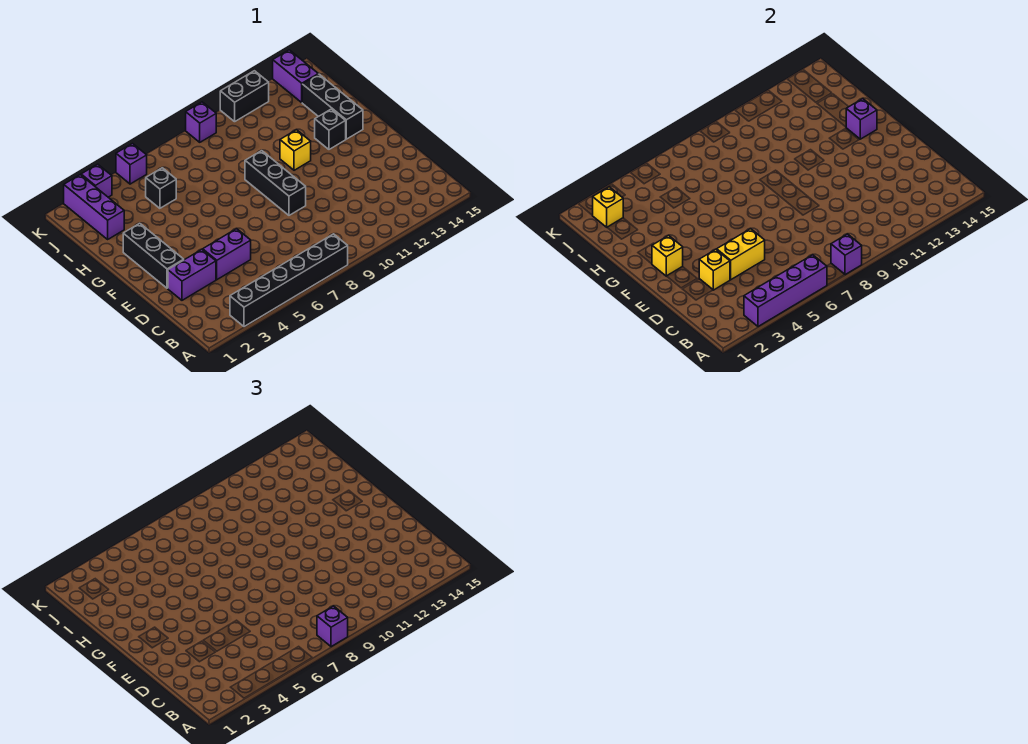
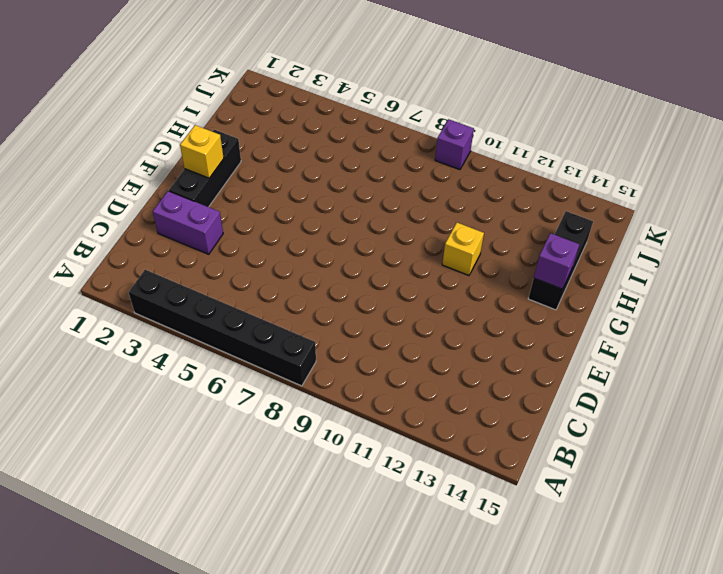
none -> purple 1x2 brick [203,229,251,280]
none -> black 1x3 brick [245,151,306,215]
none -> black 1x1 brick [315,109,346,149]

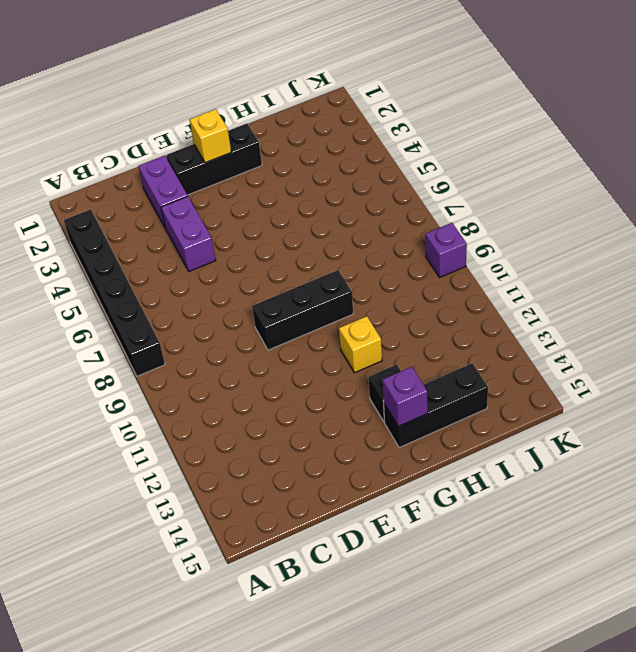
none -> purple 1x3 brick [64,175,124,239]
none -> black 1x1 brick [146,168,176,208]
none -> purple 1x2 brick [273,50,318,103]

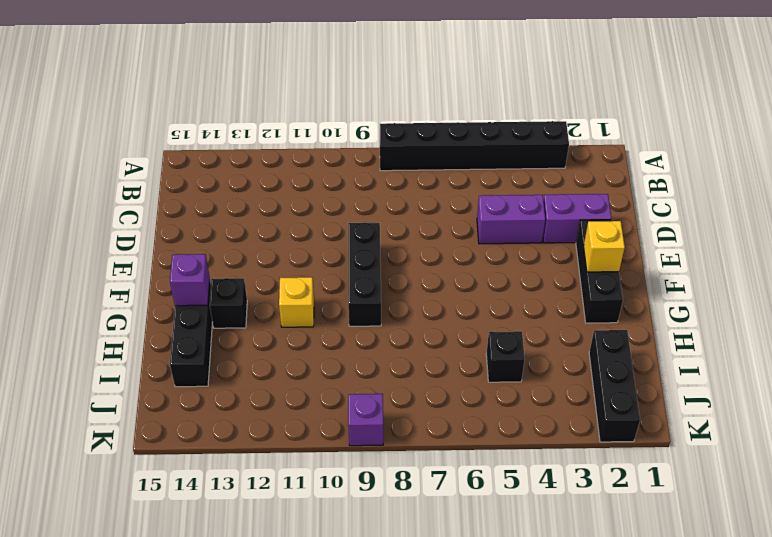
black 1x3 brick [589,330,640,442] -> purple 1x3 brick [64,175,124,239]
none -> purple 1x2 brick [273,50,318,103]
none -> purple 1x1 brick [81,164,112,197]
none -> purple 1x1 brick [116,144,147,184]

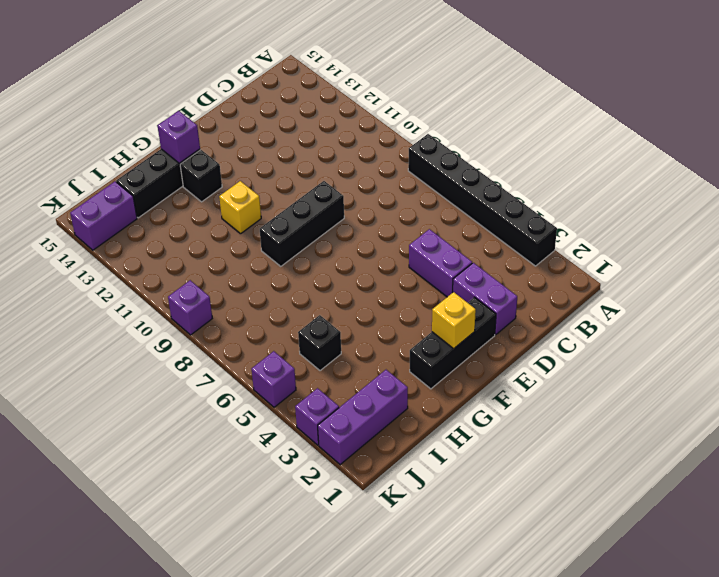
none -> black 1x2 brick [220,71,269,122]
none -> purple 1x4 brick [744,255,827,327]
none -> purple 1x1 brick [831,234,862,275]

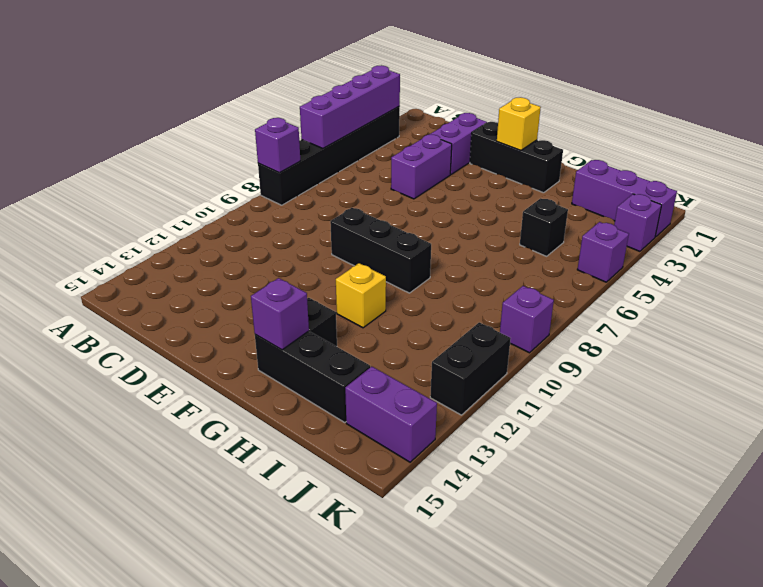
none -> yellow 1x1 brick [699,250,730,290]
none -> yellow 1x2 brick [717,229,765,280]
none -> yellow 1x1 brick [592,187,623,227]

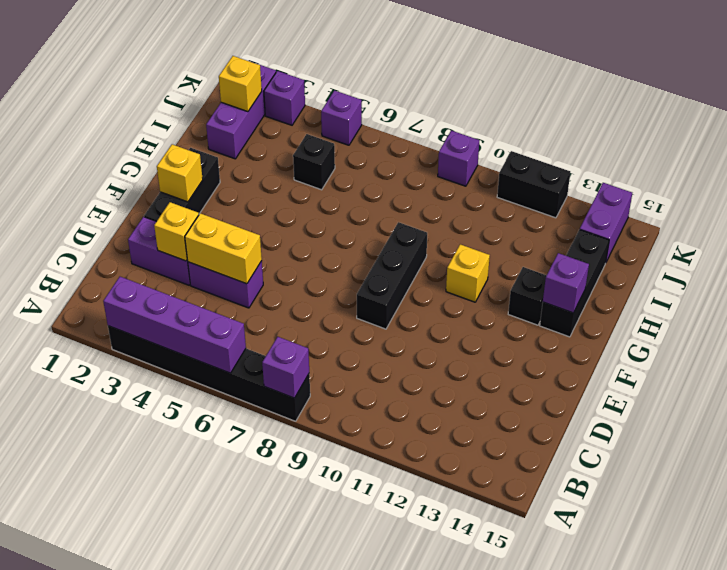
none -> purple 1x1 brick [317,606,348,647]

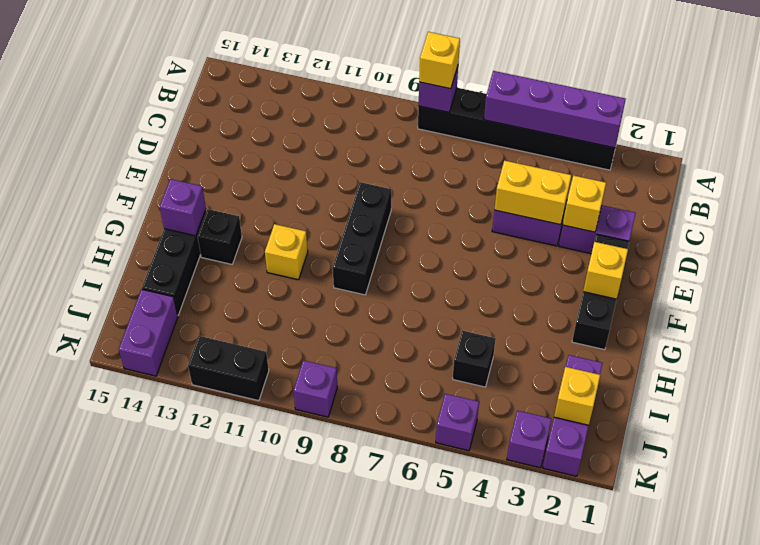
yellow 1x1 brick [419,32,460,89] -> purple 1x1 brick [317,606,348,647]

